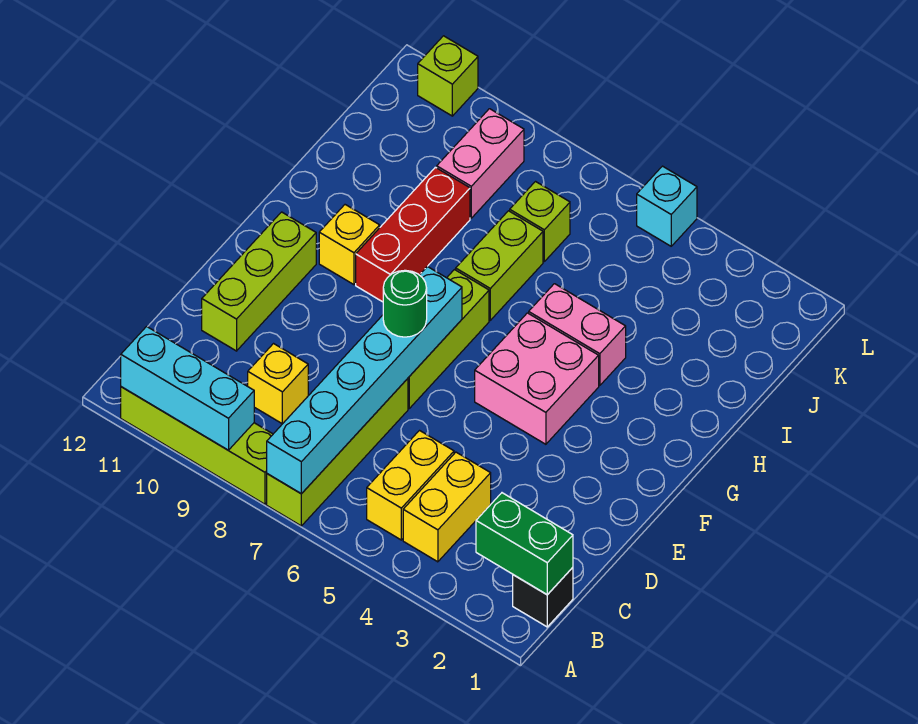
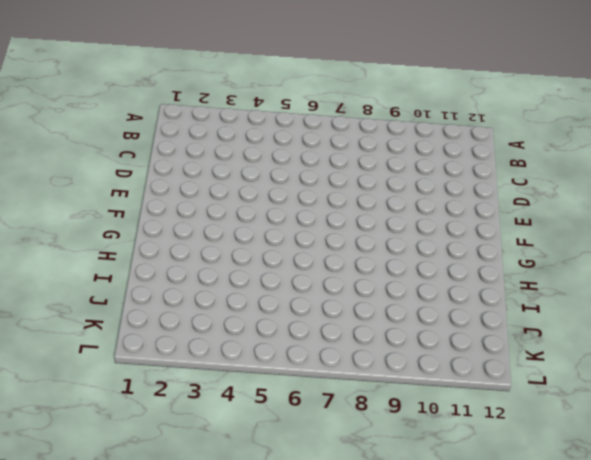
none -> lime 1x4 brick [267,379,408,526]
none -> lime 1x4 brick [121,387,273,504]
none -> black 1x1 brick [513,567,573,627]

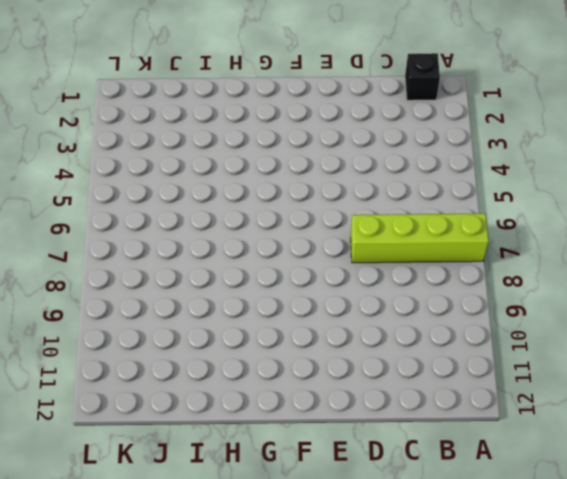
none -> lime 1x4 brick [121,387,273,504]
none -> yellow 1x2 brick [403,452,491,562]
none -> yellow 1x2 brick [367,431,454,540]

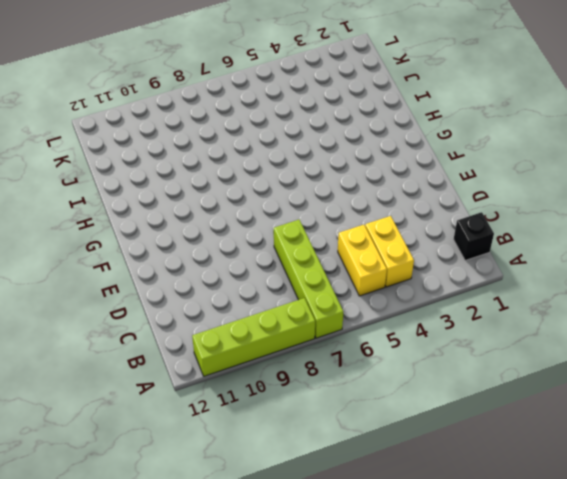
none -> yellow 1x1 brick [248,344,308,424]
none -> lime 1x3 brick [202,212,316,351]
none -> lime 1x3 brick [408,270,489,408]

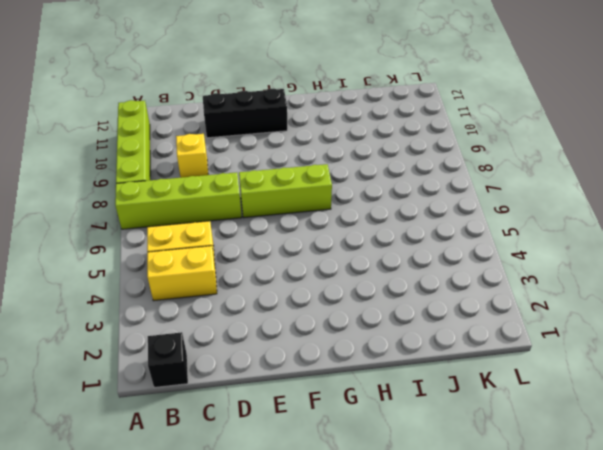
black 1x3 brick [203,89,287,138] -> lime 1x3 brick [202,212,316,351]
none -> pink 2x2 brick [475,313,599,444]
none -> red 1x3 brick [356,167,470,302]
none -> yellow 1x1 brick [319,205,380,285]

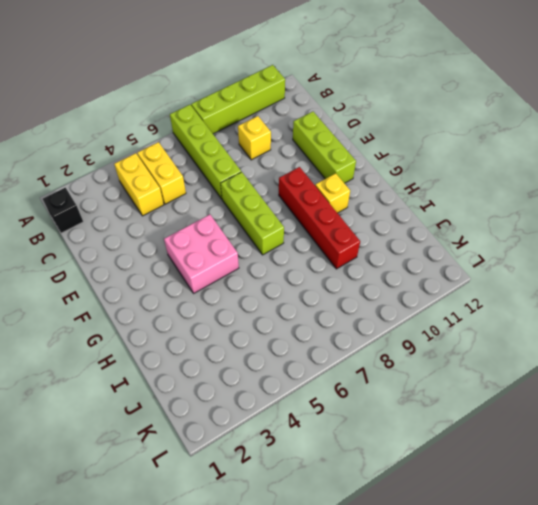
red 1x4 brick [279,167,360,269] -> red 1x3 brick [356,167,470,302]
none -> pink 1x2 brick [529,284,626,386]
none -> lime 1x2 brick [456,211,543,320]
none -> lime 1x1 brick [510,182,570,261]

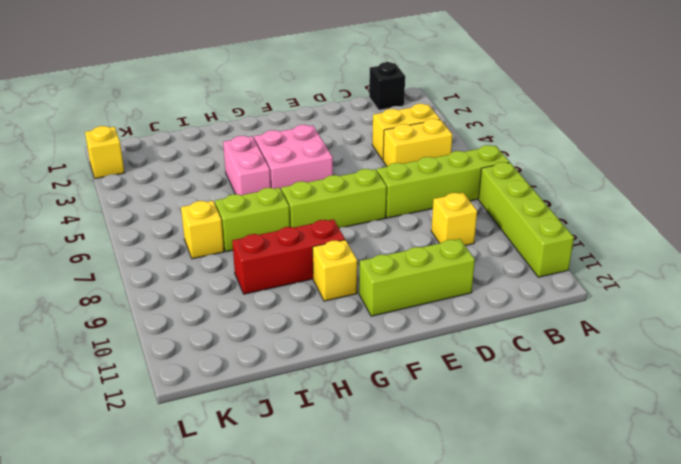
yellow 1x1 brick [181,201,224,259] -> lime 1x1 brick [510,182,570,261]
yellow 1x1 brick [85,126,124,179] -> none
none -> pink 1x2 brick [437,109,524,218]
none -> cyan 1x1 brick [637,166,697,246]
none -> lime 1x1 brick [418,36,478,116]

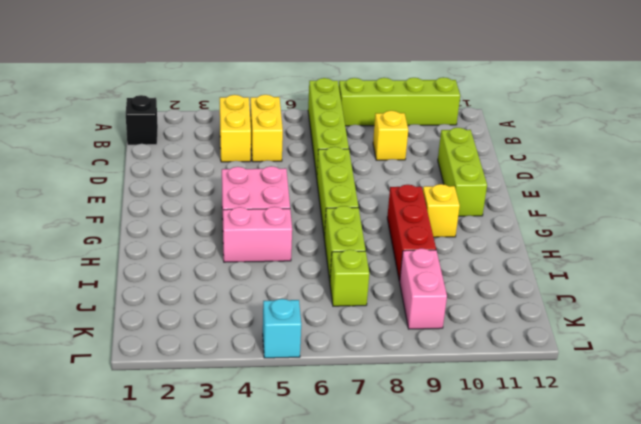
none -> lime 1x1 brick [418,36,478,116]
none -> cyan 1x6 brick [267,266,462,494]
none -> cyan 1x3 brick [121,327,254,450]

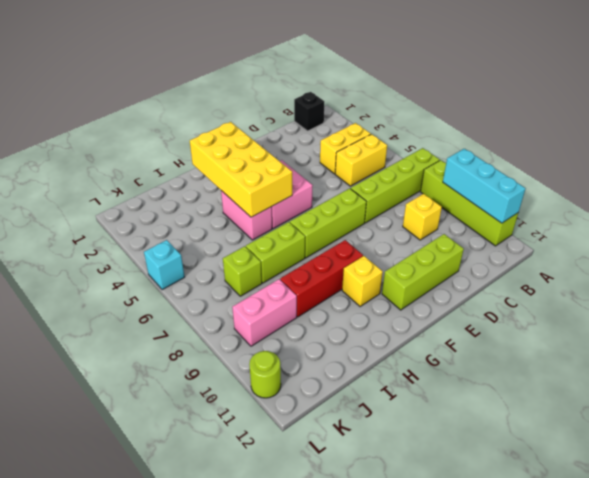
yellow 2x4 brick [190,122,292,217] -> none
lime 1x1 round brick [249,351,281,398] -> lime 1x1 brick [418,36,478,116]
none -> cyan 1x6 brick [267,266,462,494]
none -> green 1x2 brick [476,493,573,595]
none -> green 1x1 round brick [383,270,427,337]

